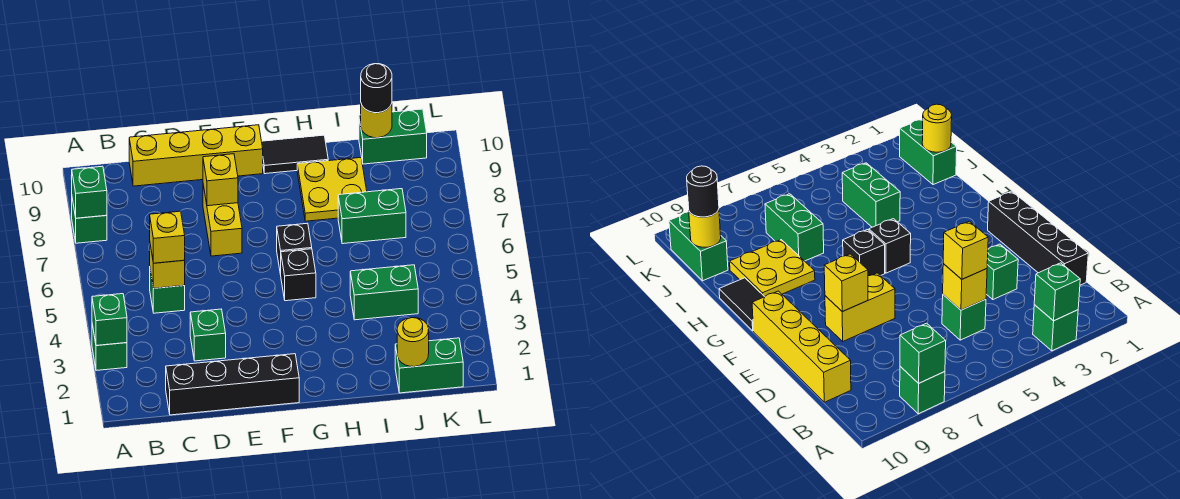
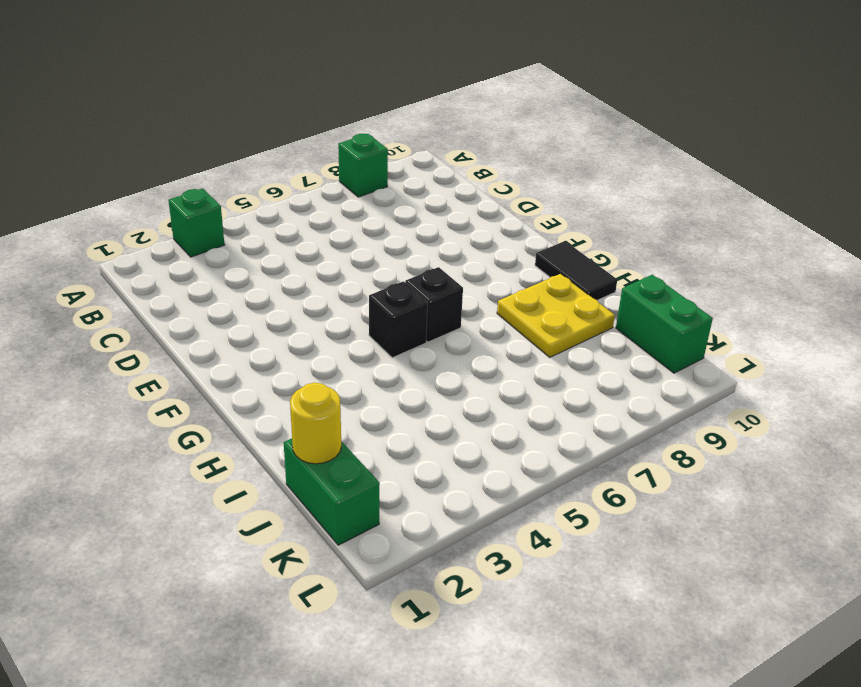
none -> black 1x4 brick [166,354,299,415]
none -> green 1x1 brick [150,270,185,313]
none -> yellow 1x4 brick [129,125,263,186]

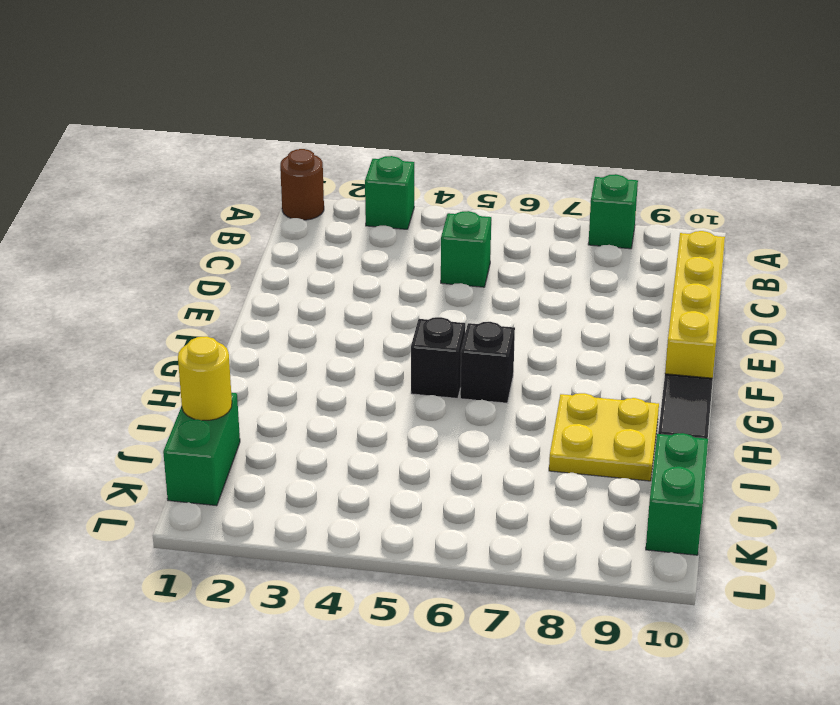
brown 1x1 round brick [280,149,324,220] -> none
none -> black 1x4 brick [166,354,299,415]
none -> green 1x1 brick [190,309,226,361]
none -> yellow 1x2 brick [203,185,242,256]

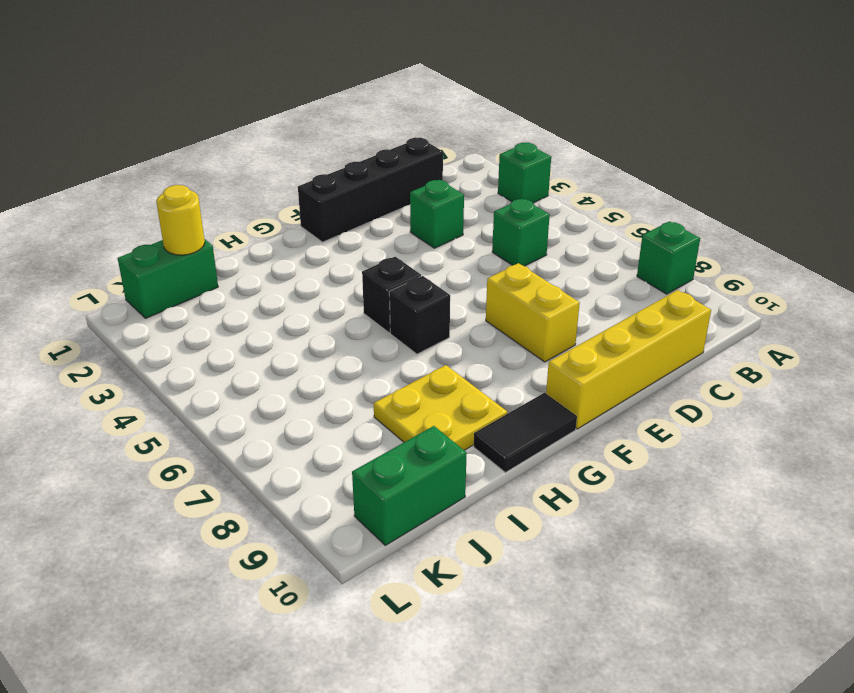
none -> green 1x2 brick [350,265,418,320]
none -> green 1x2 brick [338,189,406,244]
none -> green 1x1 brick [92,294,127,345]

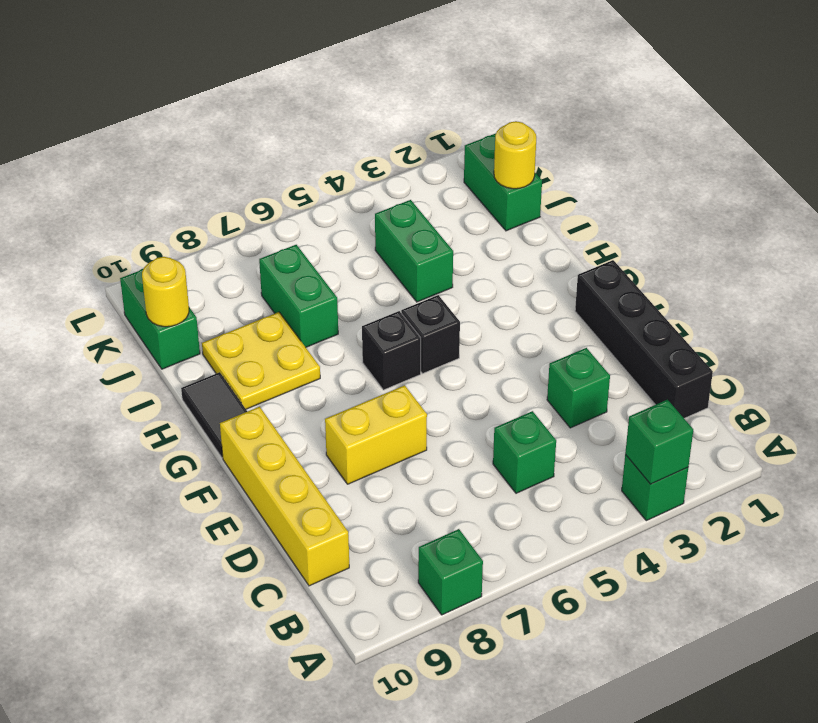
none -> green 1x1 brick [72,166,107,218]
none -> yellow 1x1 brick [150,245,185,288]
none -> yellow 1x1 brick [203,154,238,206]

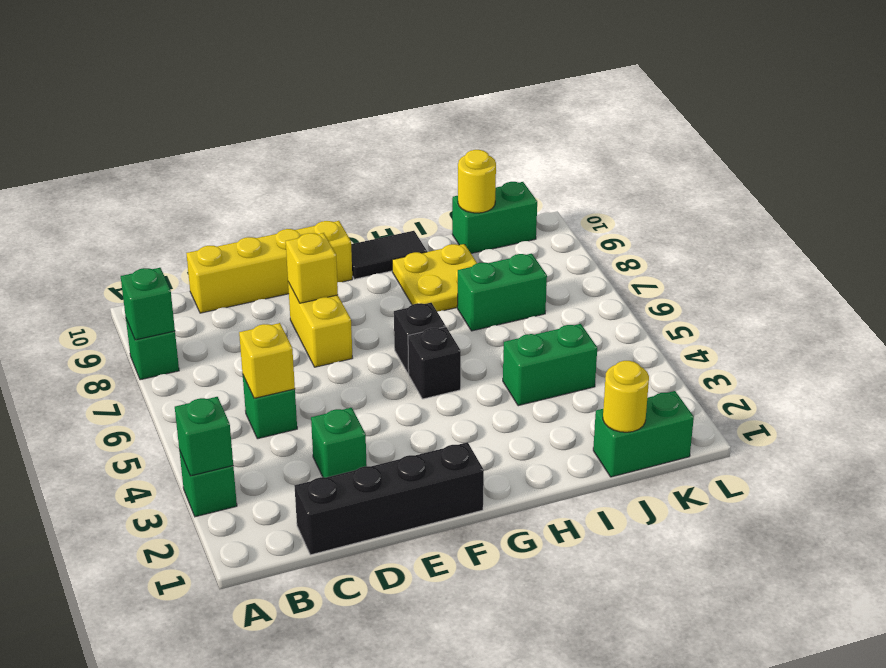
none -> yellow 1x1 brick [150,211,185,263]
none -> black 1x1 round brick [361,64,392,113]

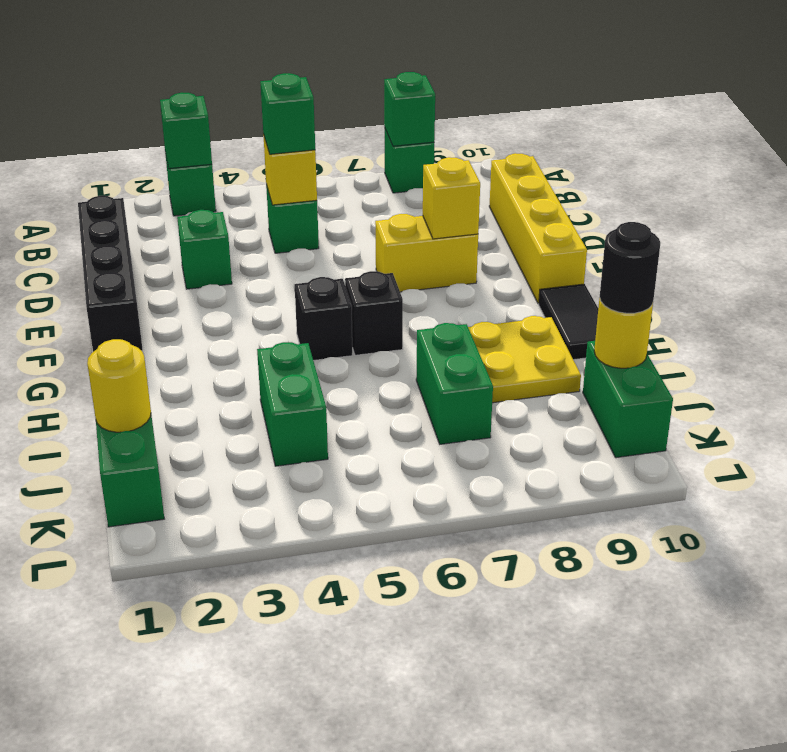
green 1x1 brick [260,73,315,154] -> yellow 1x1 brick [150,211,185,263]

